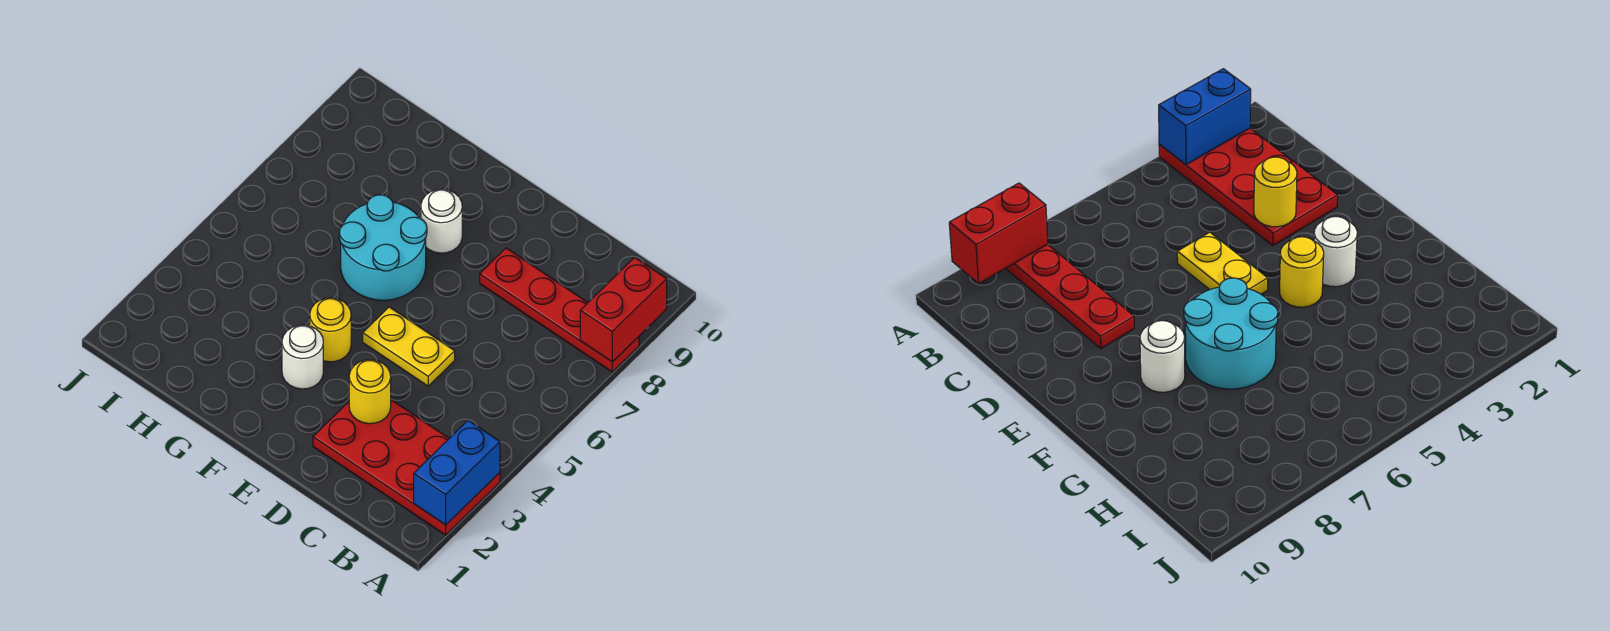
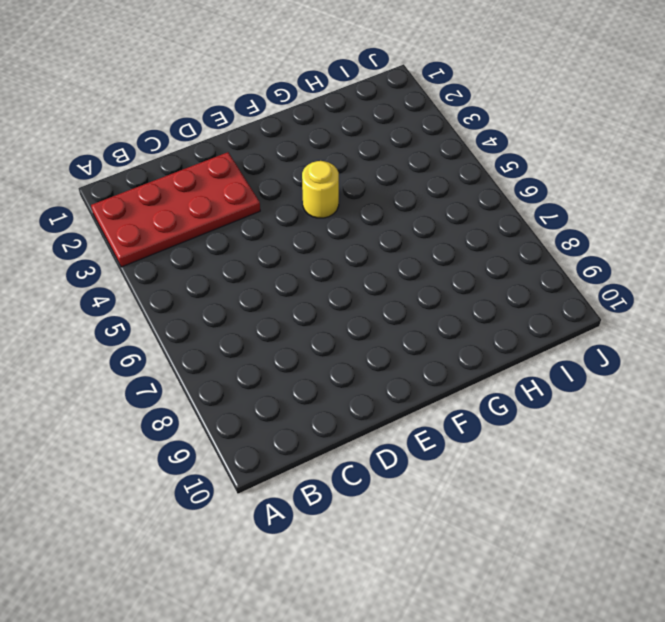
none -> red 1x4 plate [480,248,639,372]
none -> yellow 1x2 plate [363,307,455,386]

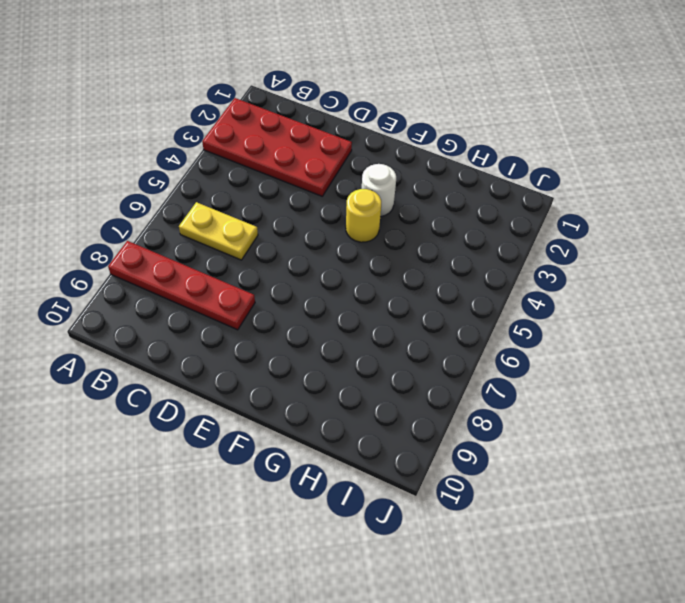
yellow 1x2 plate [179,202,258,260] -> yellow 1x2 plate moved to [363,307,455,386]
none -> cyan 2x2 round brick [339,195,427,300]
none -> white 1x1 round brick [421,189,462,253]

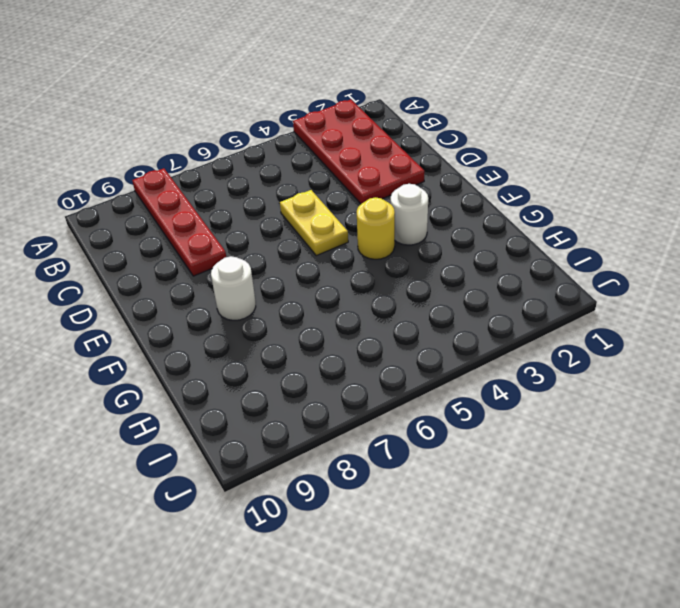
none -> cyan 2x2 round brick [339,195,427,300]
none -> blue 1x2 brick [414,420,500,525]

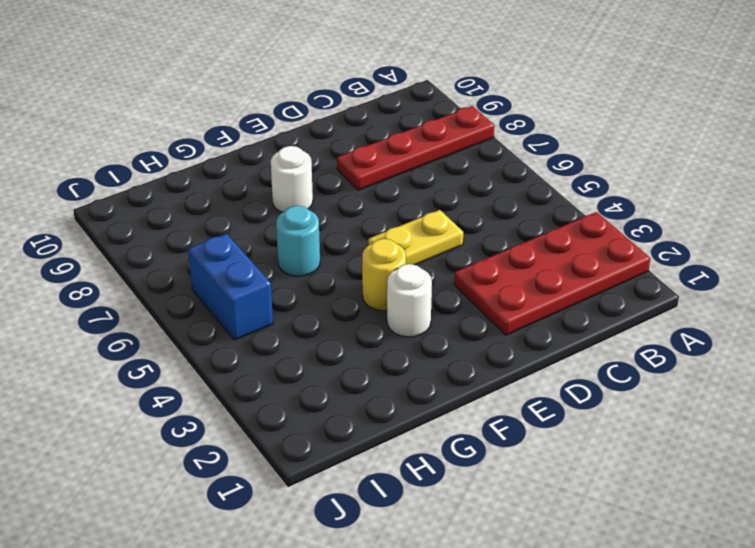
cyan 1x1 round brick [276,206,320,276] -> cyan 2x2 round brick [339,195,427,300]
blue 1x2 brick [188,234,273,340] -> blue 1x2 brick moved to [414,420,500,525]
none -> red 1x2 brick [580,257,667,362]
none -> yellow 1x1 round brick [349,360,391,424]

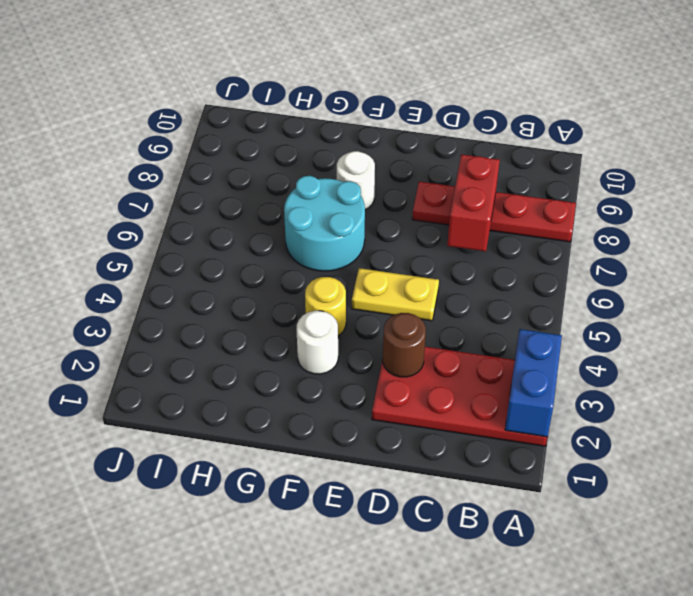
red 1x2 brick [447,154,500,251] -> red 1x2 brick moved to [580,257,667,362]
brown 1x1 round brick [383,313,426,377] -> yellow 1x1 round brick [349,360,391,424]

